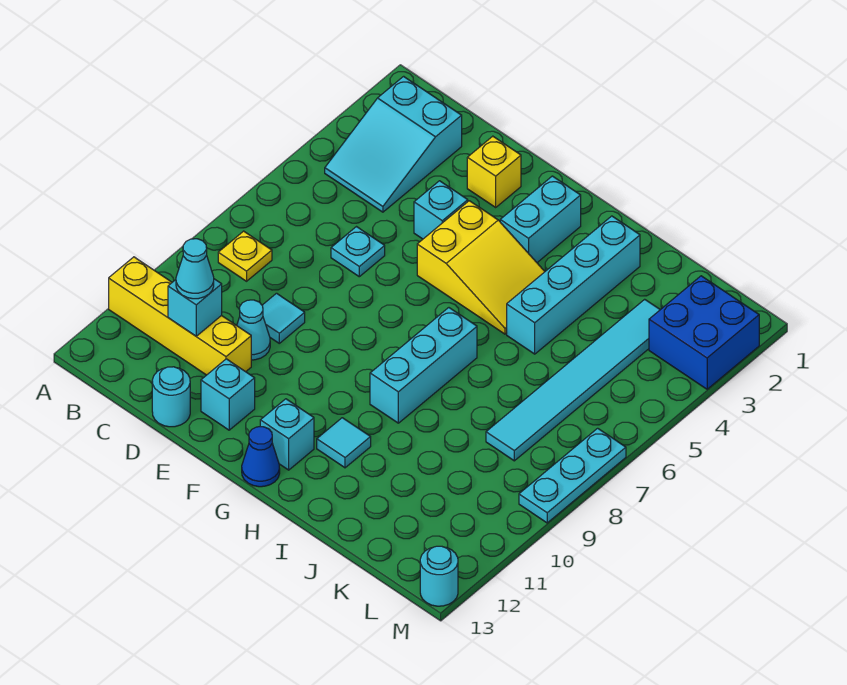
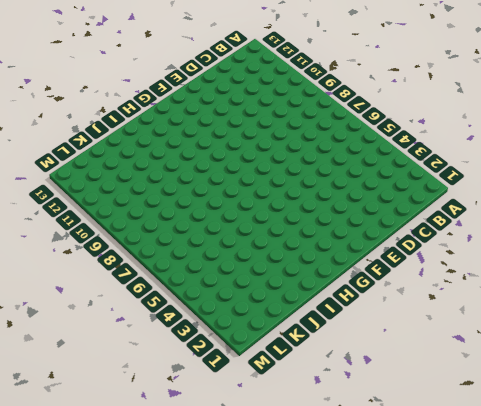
none -> yellow 1x4 brick [109,257,251,375]
none -> cyan 2x3 slope [325,76,462,212]
none -> yellow 1x1 plate [218,231,272,281]

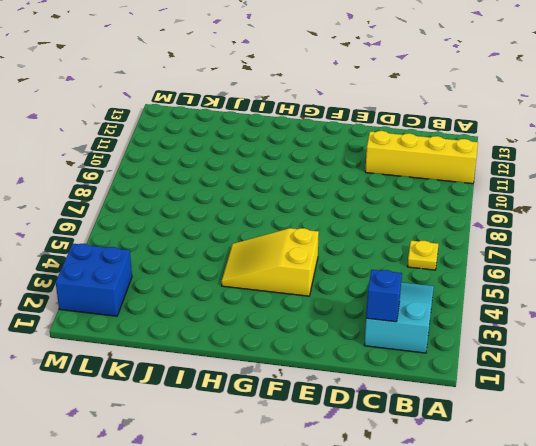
yellow 1x1 plate [407,241,438,270] -> yellow 1x1 plate moved to [218,231,272,281]
blue 1x1 brick [366,270,402,322] -> none
none -> cyan 1x1 plate [331,227,385,277]
none -> cyan 1x1 tile [262,293,305,343]
none -> cyan 1x1 cone [237,300,270,360]

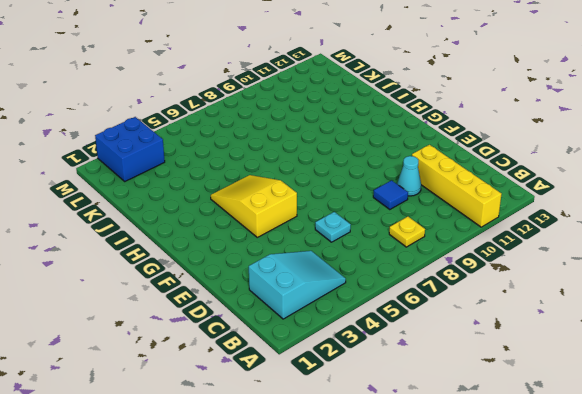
blue 1x1 tile [373,180,408,210] -> cyan 1x1 tile [262,293,305,343]
none -> cyan 1x1 round brick [152,367,190,427]
none -> yellow 1x1 brick [467,136,521,207]
none -> cyan 1x1 brick [414,181,468,239]

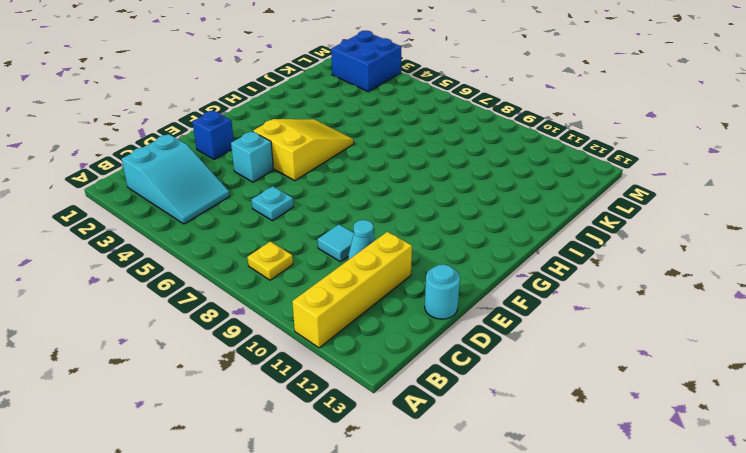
blue 1x1 brick [193,110,234,159] -> yellow 1x1 brick [467,136,521,207]
none -> cyan 1x1 brick [201,359,255,430]
none -> cyan 1x2 brick [500,176,581,263]
none -> cyan 1x1 brick [260,399,314,470]

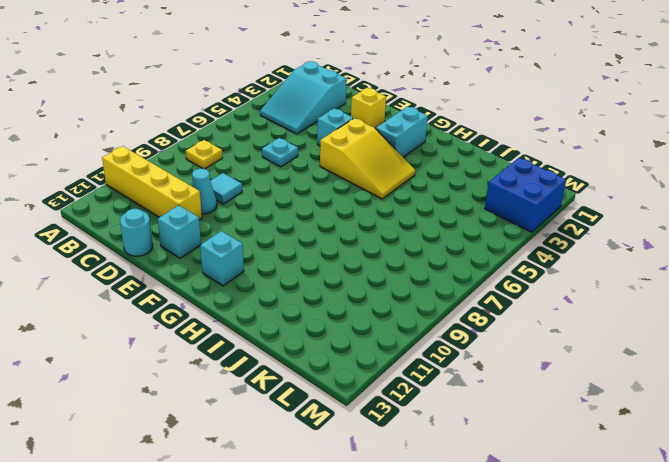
none -> blue 1x1 cone [242,427,280,487]
none -> cyan 1x3 brick [370,308,477,423]
none -> cyan 1x1 tile [317,418,371,468]

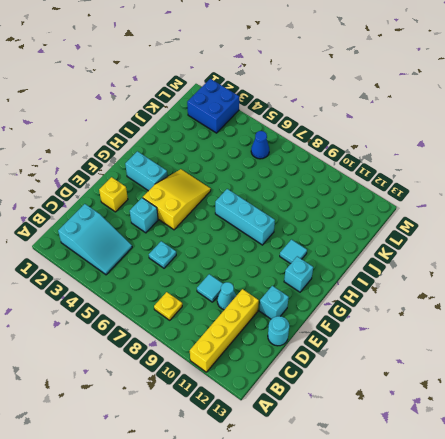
blue 1x1 cone [251,131,269,159] -> blue 1x1 cone moved to [242,427,280,487]
none -> cyan 1x4 brick [507,216,640,354]
none -> cyan 1x6 tile [486,299,660,461]
none -> cyan 1x3 plate [519,428,626,523]

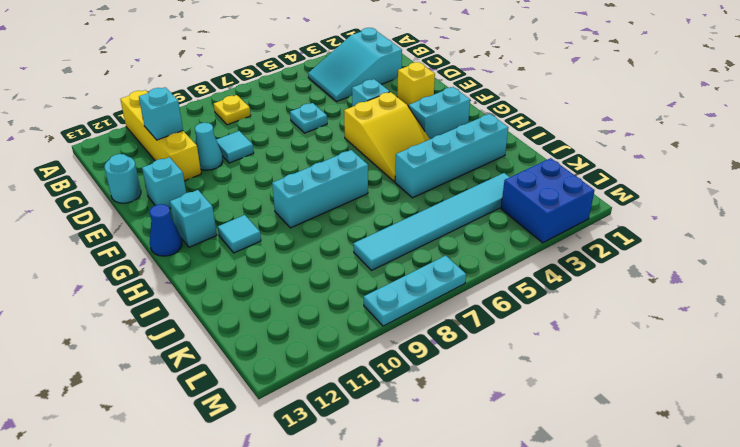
none -> cyan 1x1 round brick [420,546,458,606]
none -> cyan 1x1 cone [176,239,214,299]

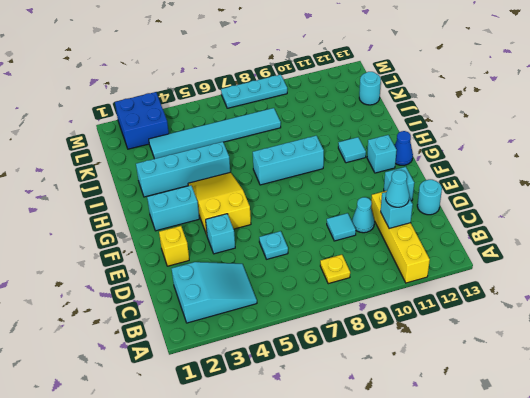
cyan 1x1 round brick [359,72,381,105] -> cyan 1x1 round brick moved to [420,546,458,606]

